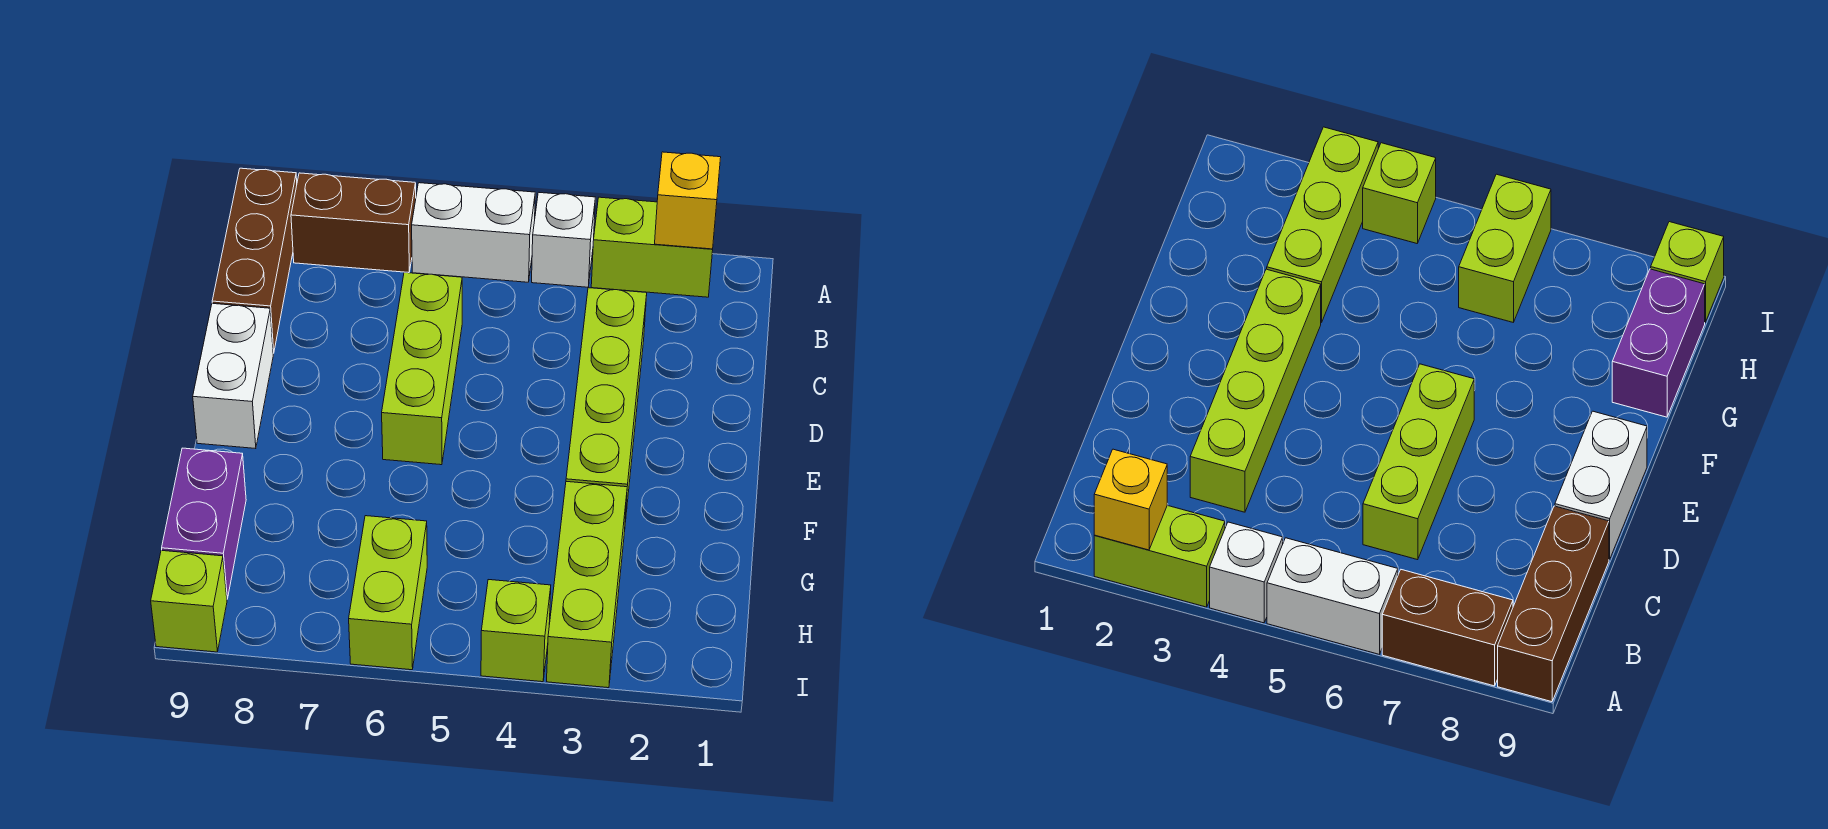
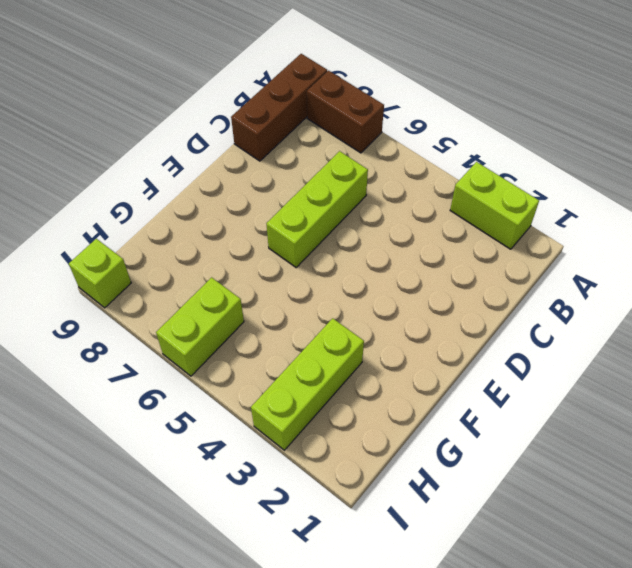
none -> white 1x1 brick [532,193,595,287]
none -> white 1x2 brick [412,183,535,282]
none -> lime 1x4 brick [566,288,647,522]

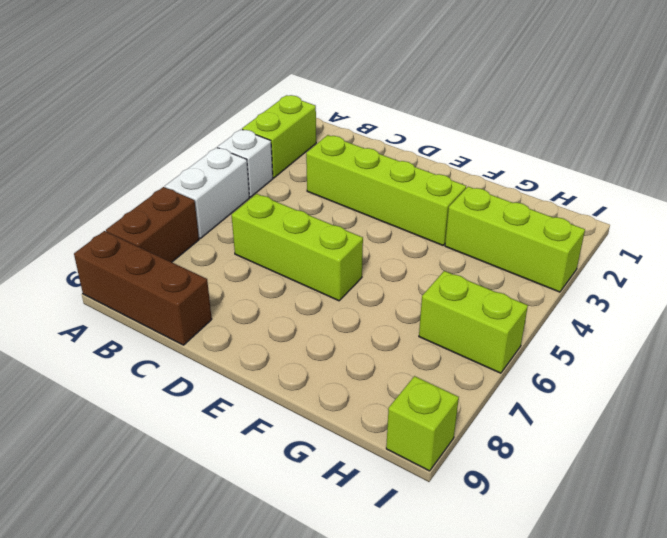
none -> white 1x2 brick [193,303,273,449]
none -> purple 1x2 brick [162,448,246,599]
none -> lime 1x1 brick [481,580,551,682]

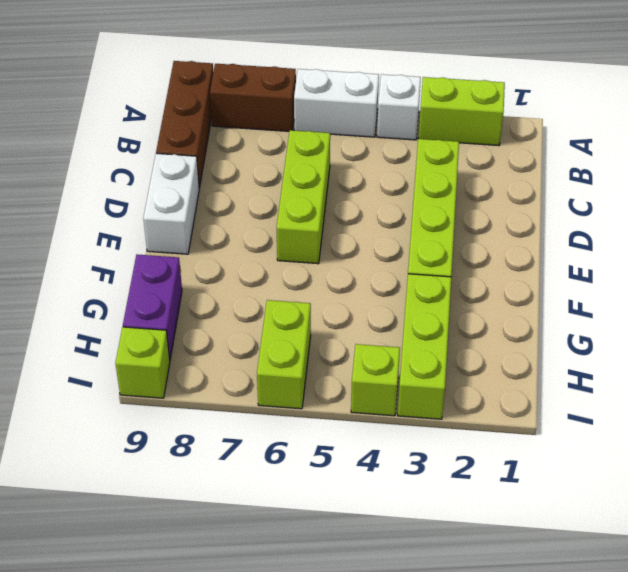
none -> yellow 1x1 brick [655,152,721,249]

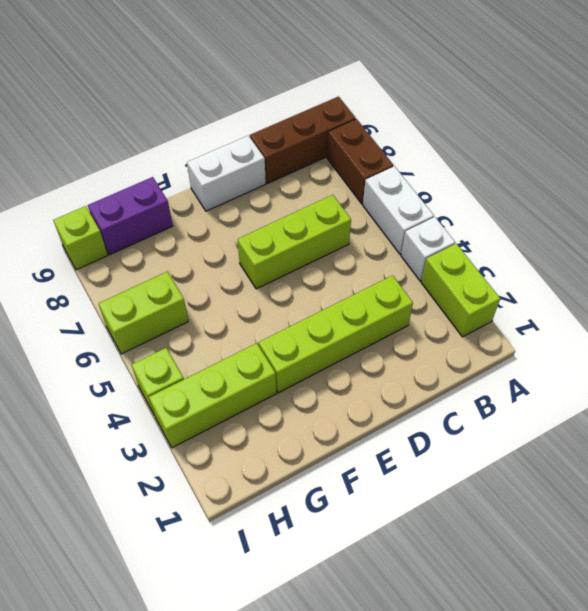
none -> yellow 1x1 brick [655,152,721,249]

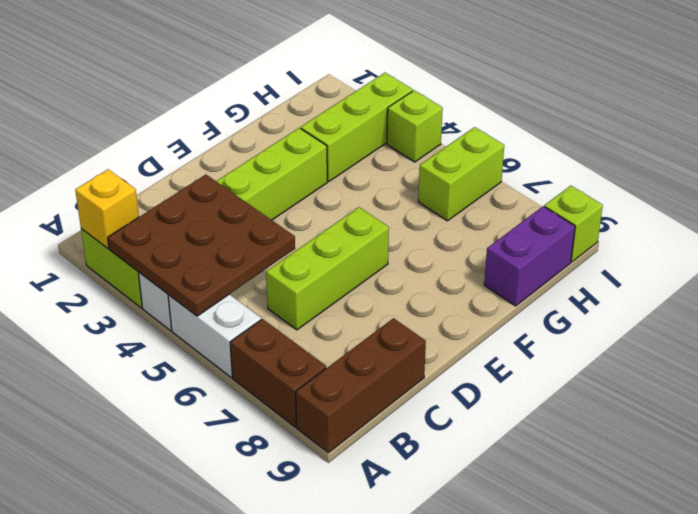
brown 3x3 plate [108,175,295,316] -> none
none -> white 1x2 brick [193,303,273,449]

